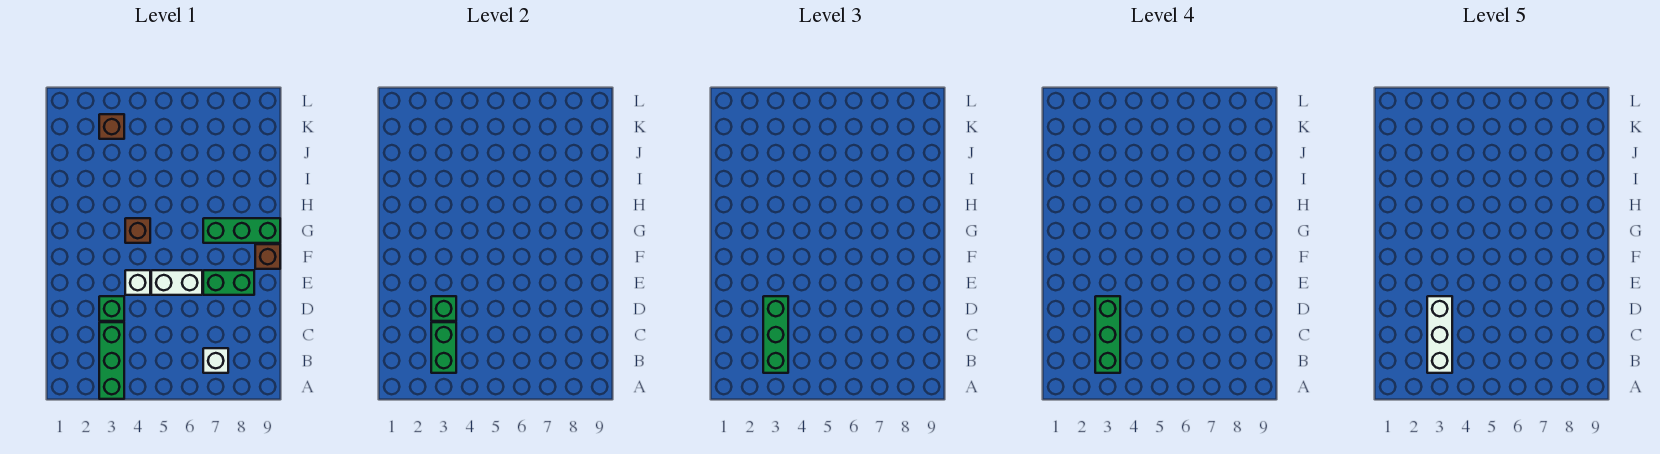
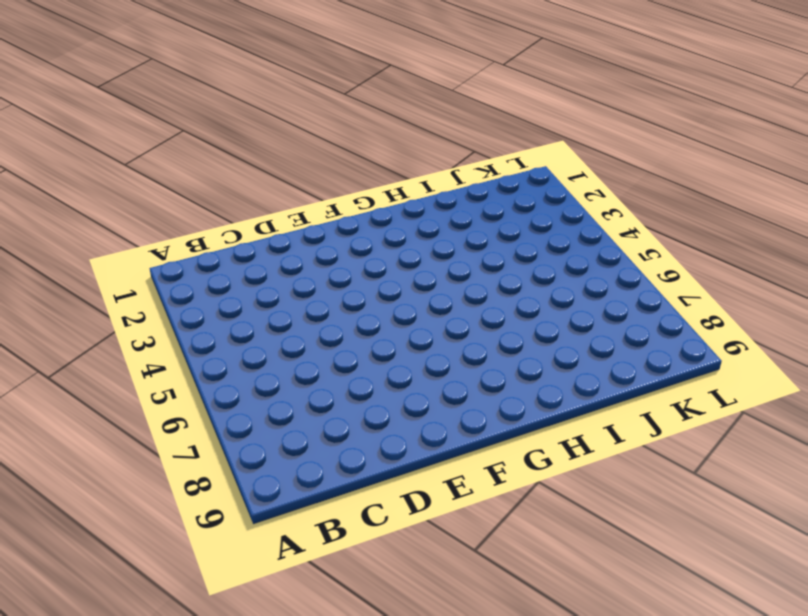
none -> green 1x3 brick [99,322,124,399]
none -> white 1x1 brick [203,348,228,373]
none -> green 1x1 brick [99,296,124,321]

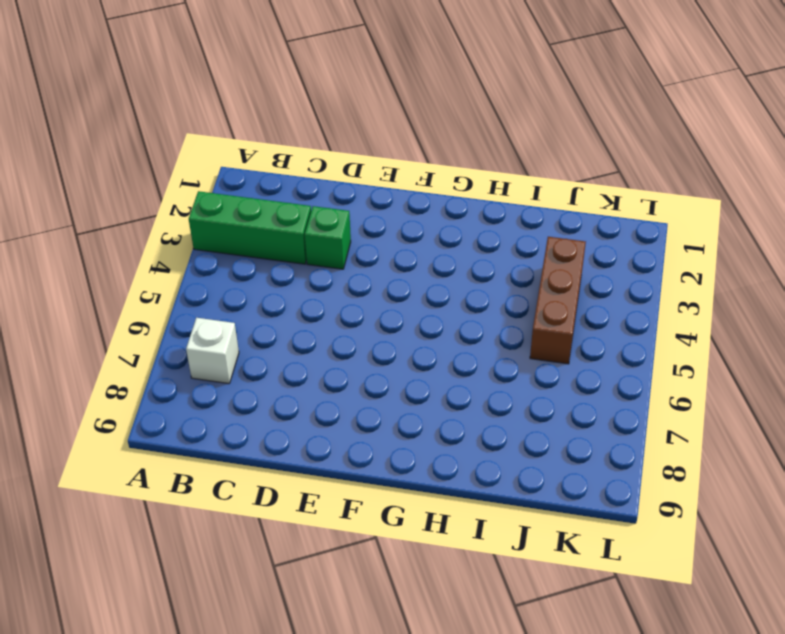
brown 1x3 brick [530,237,586,364] -> none
none -> white 1x1 brick [125,270,150,295]
none -> white 1x2 brick [151,270,202,295]
none -> green 1x2 brick [203,270,254,295]

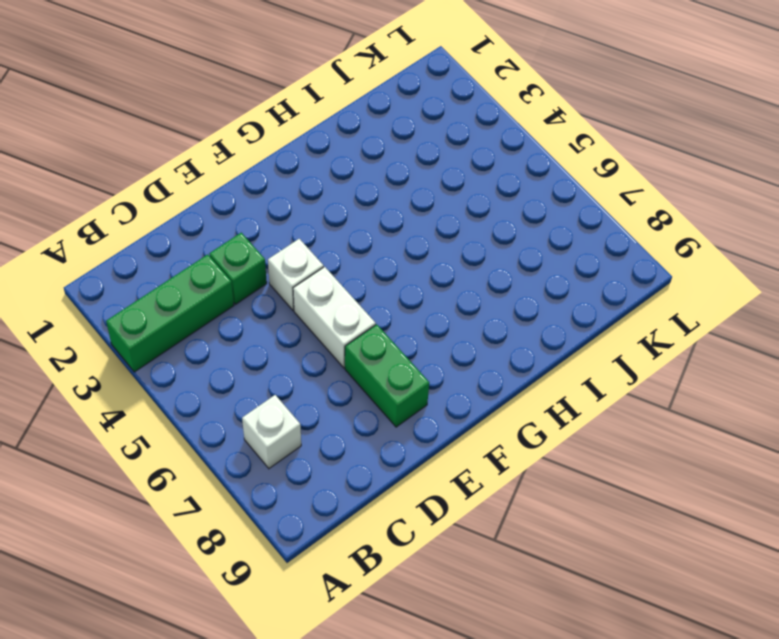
none -> brown 1x1 brick [255,244,280,269]
none -> brown 1x1 brick [125,218,150,243]
none -> green 1x3 brick [203,218,280,243]

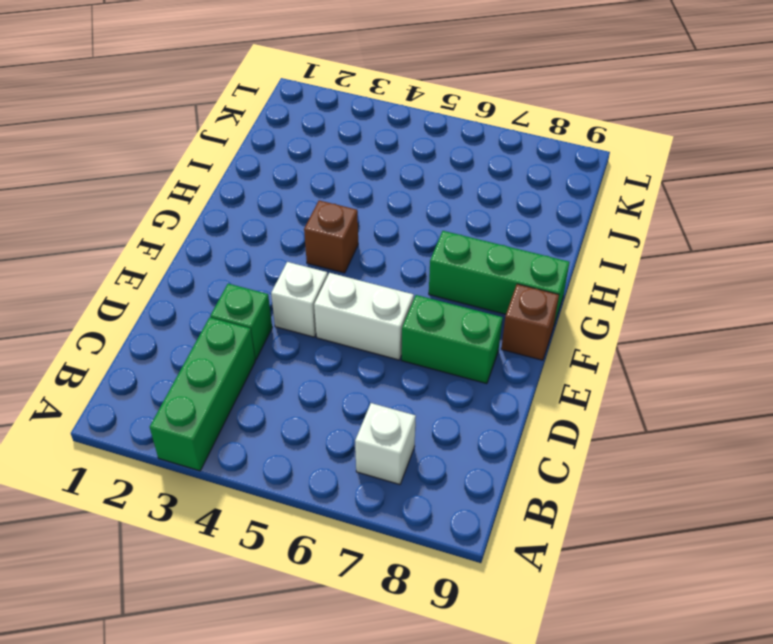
none -> brown 1x1 brick [99,114,124,139]
none -> green 1x2 brick [431,322,456,373]
none -> green 1x1 brick [431,296,456,321]

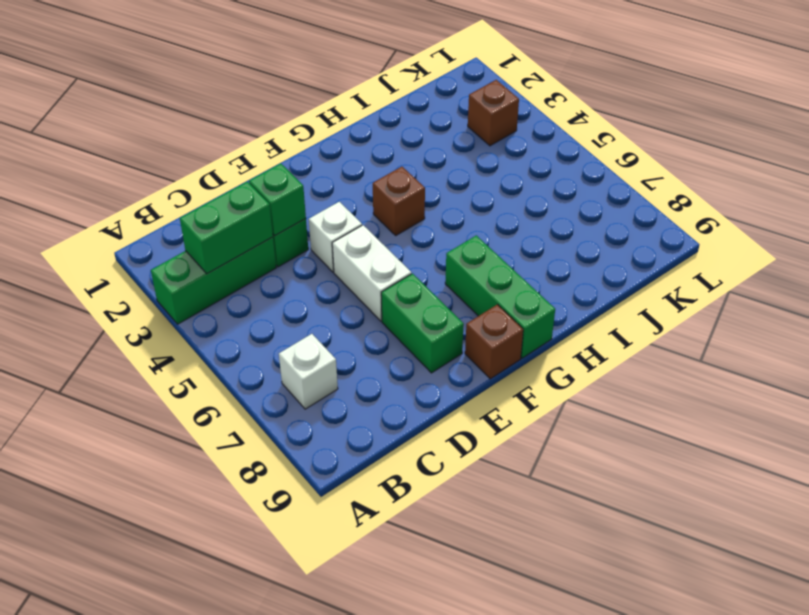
none -> green 1x3 brick [763,296,788,373]
none -> green 1x3 brick [1095,296,1120,373]
none -> white 1x3 brick [1427,296,1452,373]

